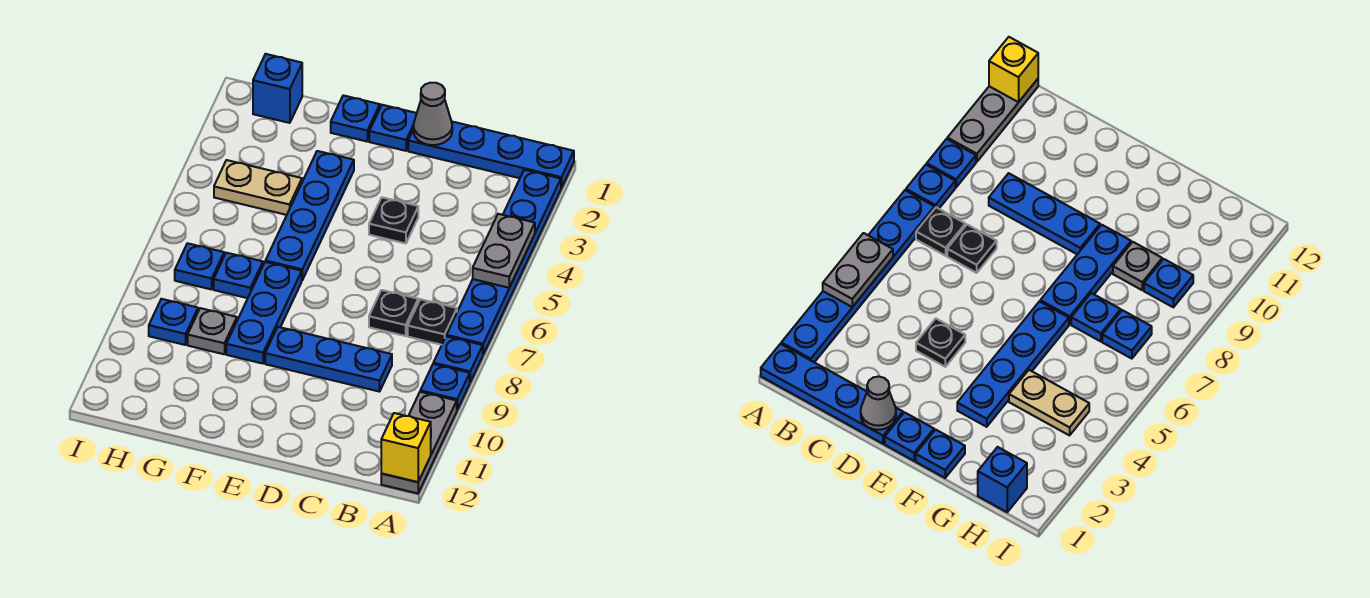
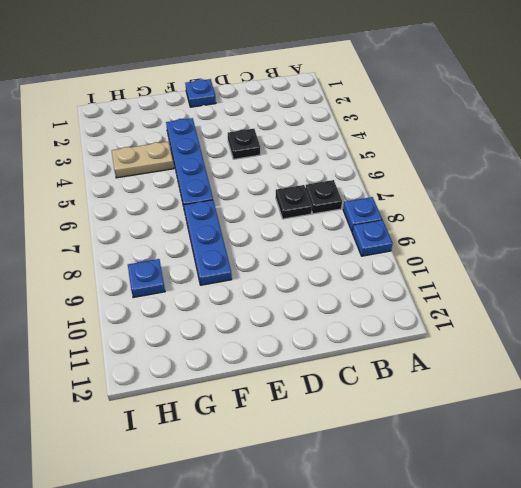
none -> blue 1x4 plate [408,122,574,188]
none -> blue 1x6 plate [446,170,561,354]
none -> grey 1x3 plate [381,392,457,493]

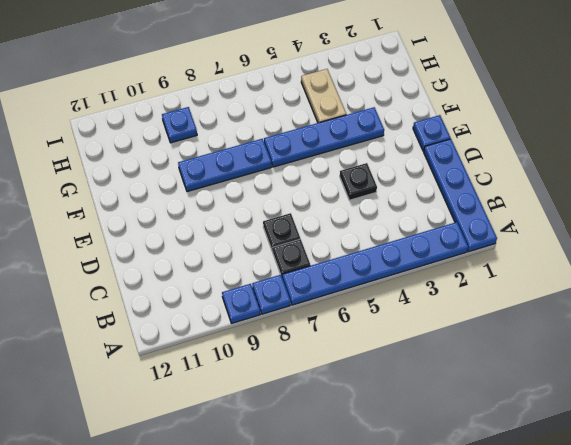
none -> grey 1x3 plate [381,392,457,493]
none -> blue 1x3 plate [265,327,392,392]
none -> blue 1x1 plate [331,95,380,141]

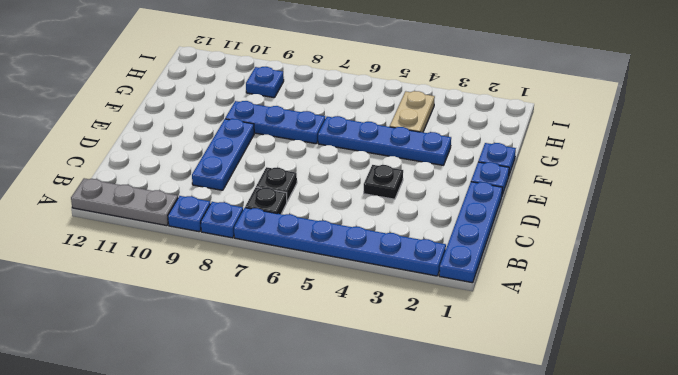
none -> blue 1x1 plate [214,253,263,298]
none -> grey 1x1 plate [188,308,237,354]
none -> blue 1x1 brick [253,54,302,123]

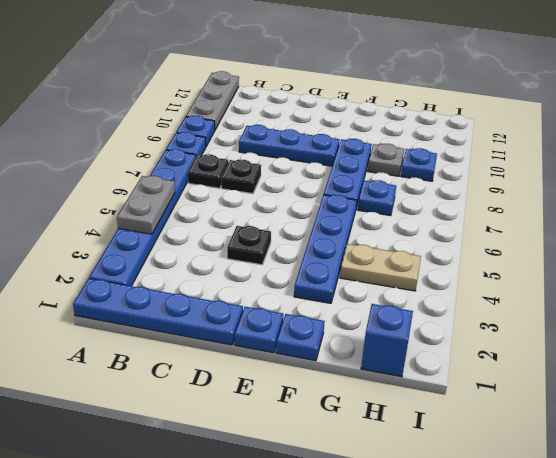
none -> blue 1x1 plate [175,243,224,289]
none -> yellow 1x1 brick [381,413,431,482]
none -> grey 1x1 cone [413,83,452,145]

